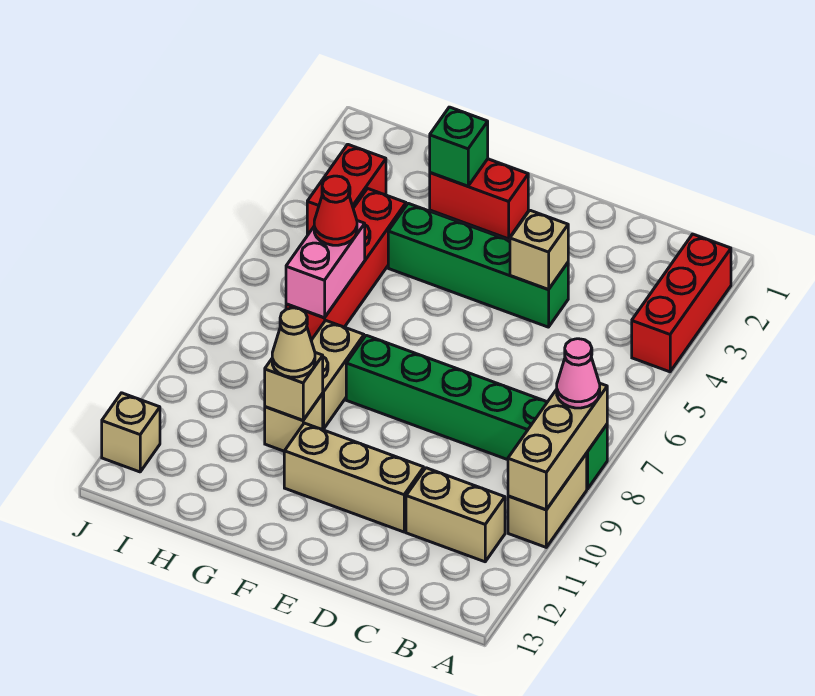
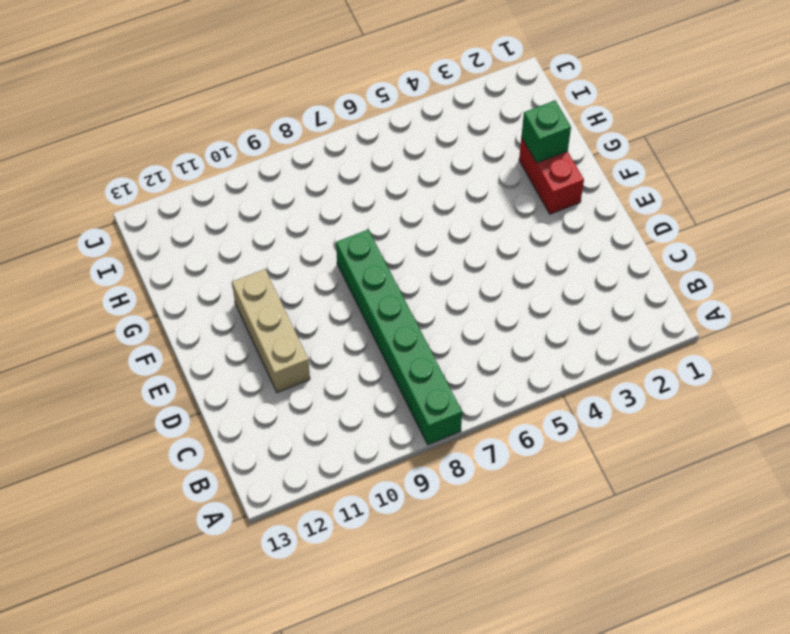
none -> red 1x3 brick [632,234,731,372]
none -> tan 1x2 brick [508,454,587,547]
none -> tan 1x2 brick [406,468,505,562]

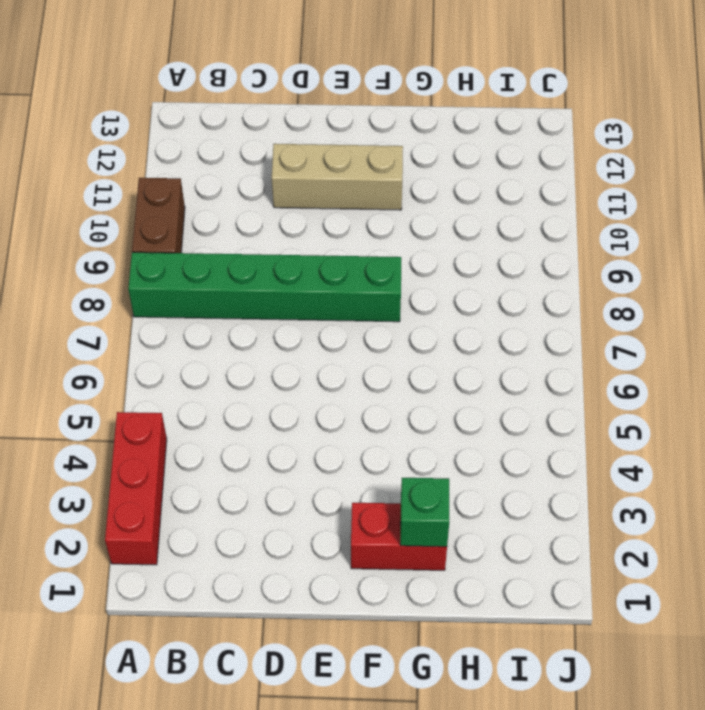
brown 1x2 brick [132,178,185,253] -> tan 1x2 brick [508,454,587,547]
none -> tan 1x2 brick [406,468,505,562]
none -> green 1x4 brick [388,203,568,327]
none -> tan 1x2 brick [311,320,364,429]

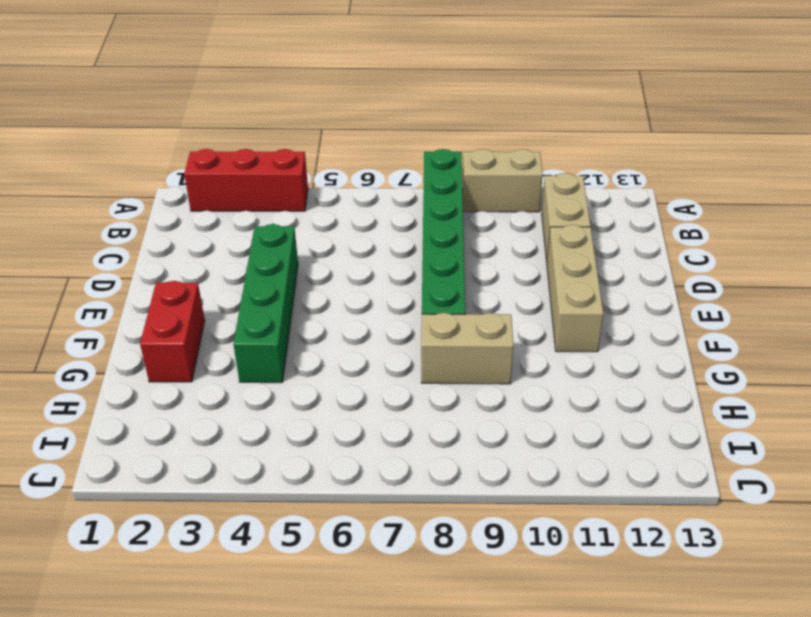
none -> tan 1x1 brick [265,394,323,451]
none -> red 1x4 brick [286,189,406,340]
none -> red 1x2 brick [307,144,386,235]

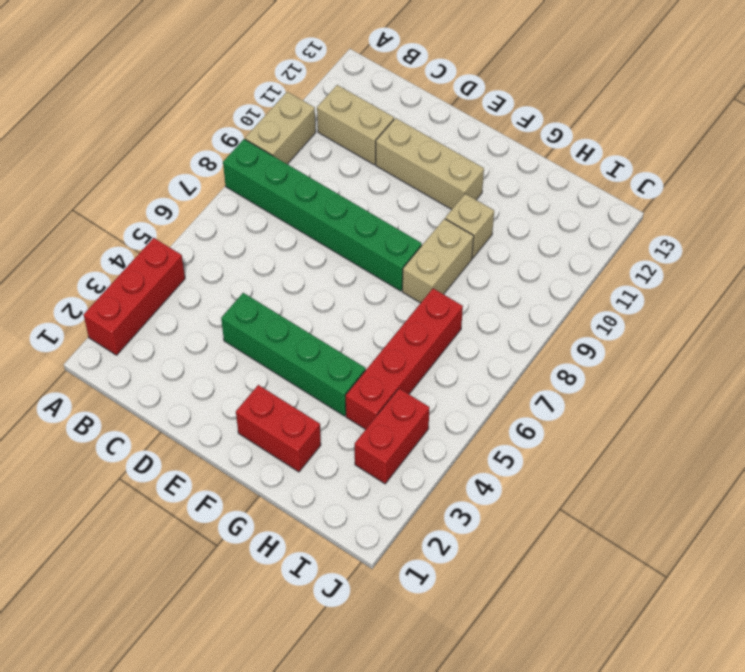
none -> tan 1x1 brick [102,393,160,472]
none -> tan 1x3 brick [508,384,607,510]
none -> tan 1x1 brick [510,210,568,290]

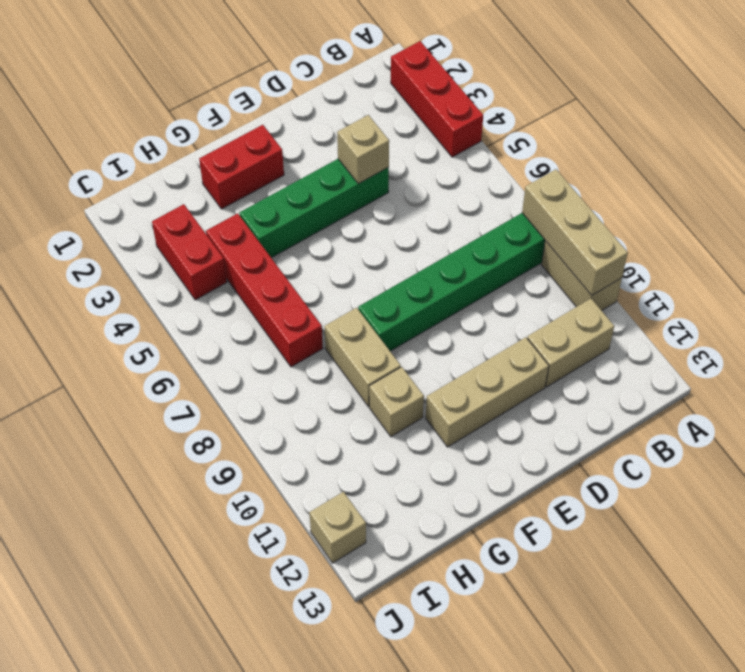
none -> green 1x1 brick [430,107,488,186]
none -> tan 1x1 brick [265,353,323,420]
none -> pink 1x2 brick [286,221,365,318]

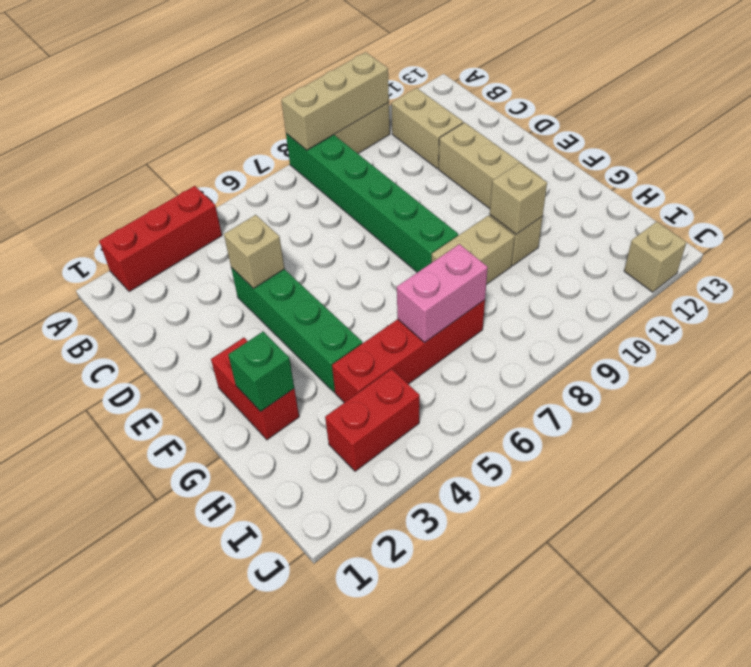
none -> pink 1x1 cone [557,339,600,408]
none -> tan 1x1 cone [272,308,315,377]
none -> red 1x1 cone [314,176,357,245]

